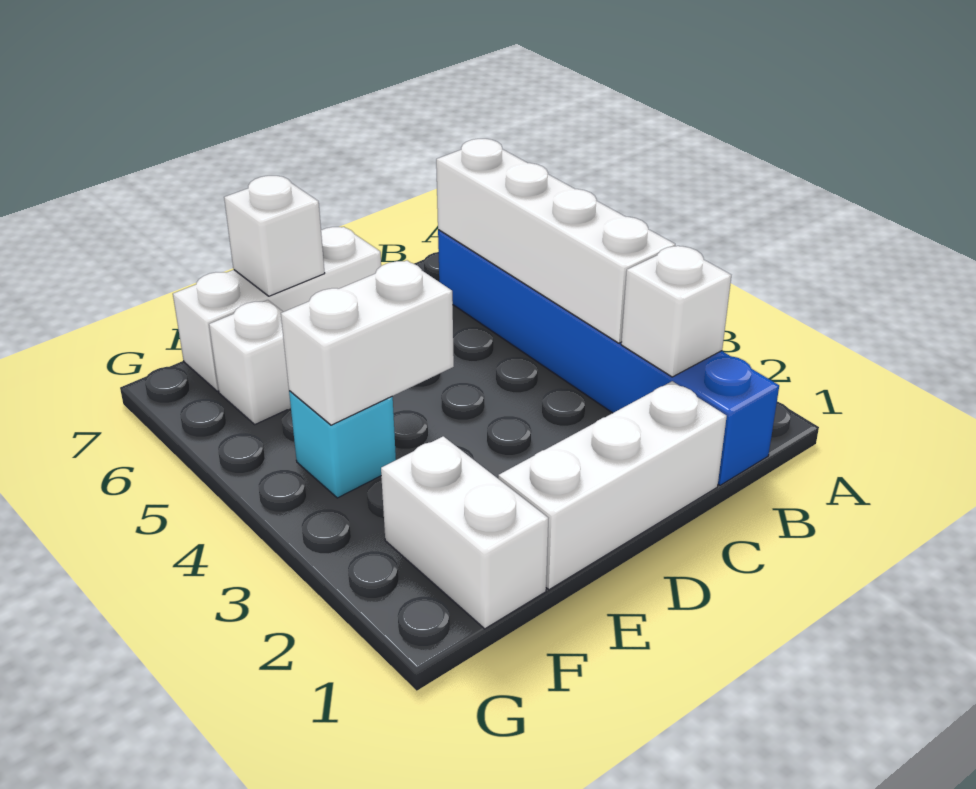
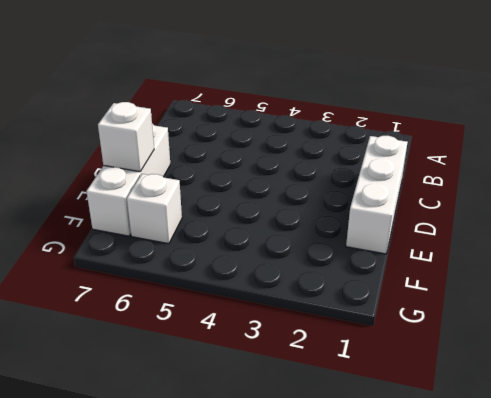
none -> blue 1x6 brick [438,230,779,485]
none -> white 1x2 brick [381,436,548,629]

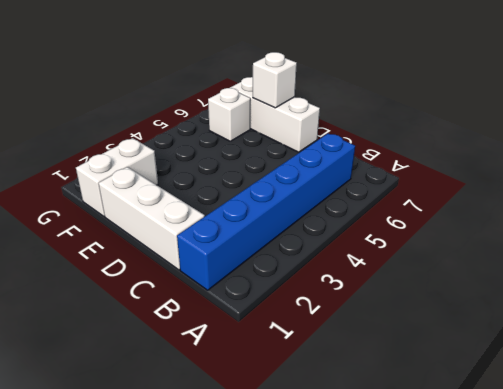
none -> cyan 1x1 brick [289,391,396,498]
none -> white 1x1 brick [621,246,731,377]

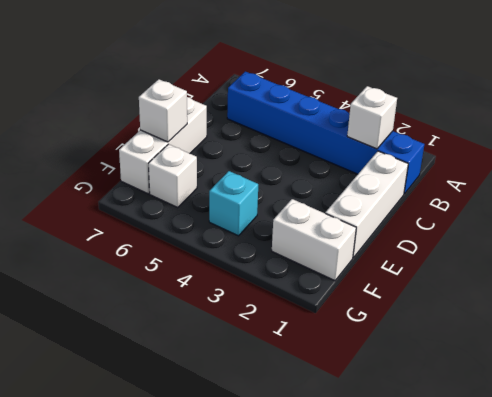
none -> white 1x4 brick [436,139,675,343]
none -> white 1x2 brick [281,261,454,425]

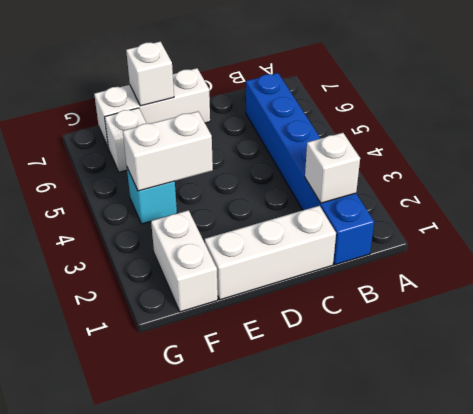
none -> white 1x4 brick [436,139,675,343]

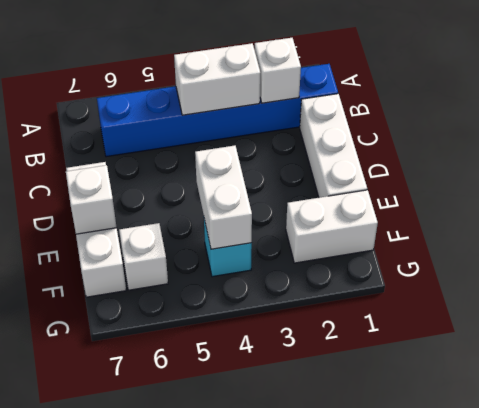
white 1x2 brick [174,43,260,115] -> white 1x4 brick [436,139,675,343]

